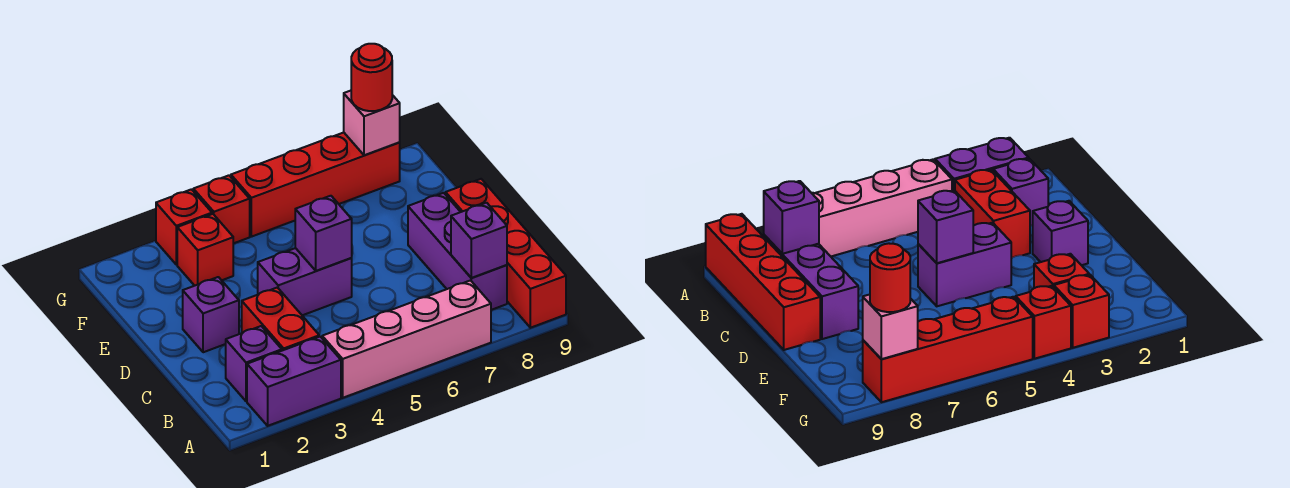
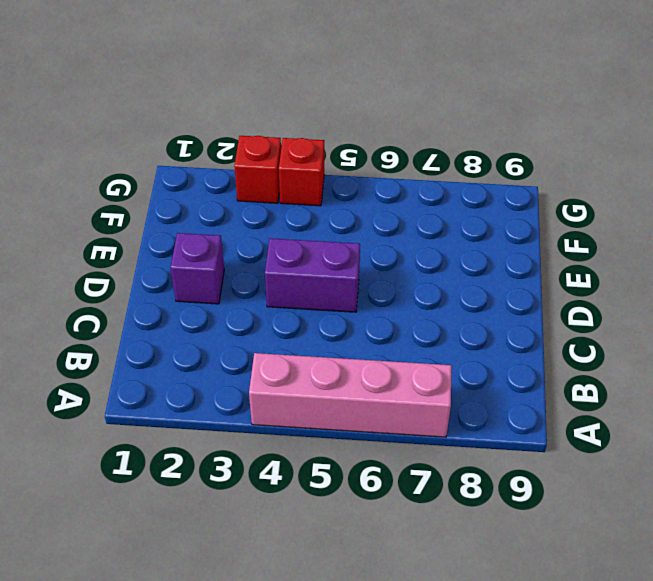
none -> purple 1x2 brick [247,337,341,426]
none -> red 1x4 brick [446,179,566,328]
none -> purple 1x1 brick [226,326,282,401]

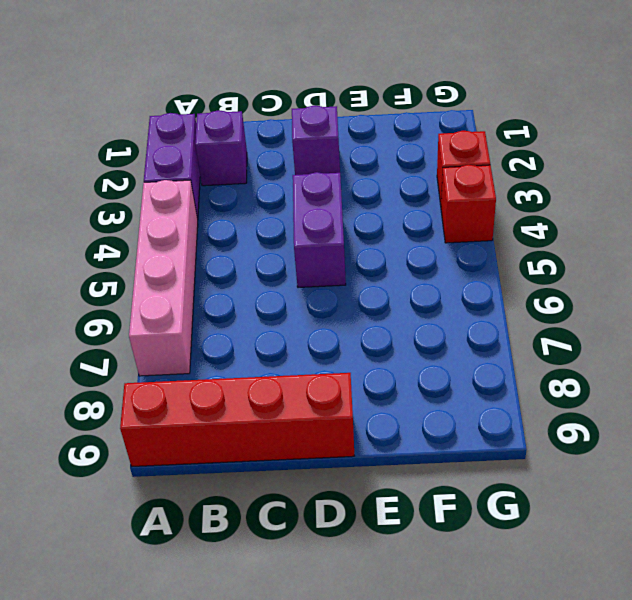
none -> red 1x2 brick [242,287,319,351]
none -> purple 1x3 brick [408,193,507,310]
none -> red 1x1 brick [177,214,233,286]

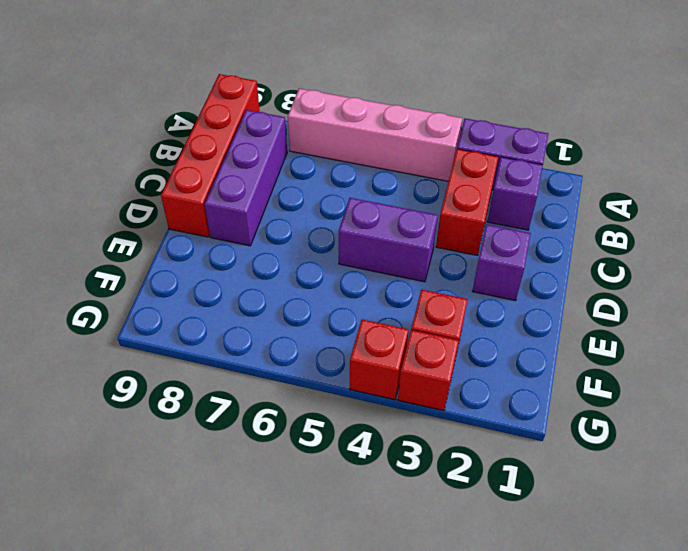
none -> red 1x4 brick [231,133,400,237]
none -> purple 1x1 brick [451,203,507,278]
none -> purple 1x1 brick [295,196,352,271]

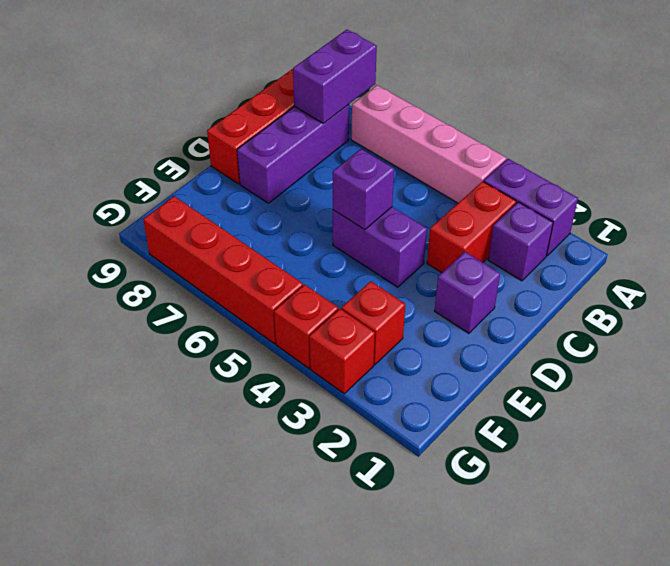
purple 1x2 brick [293,30,377,124] -> purple 1x1 brick [451,203,507,278]
none -> pink 1x1 brick [344,91,400,155]
none -> red 1x1 round brick [351,44,392,111]

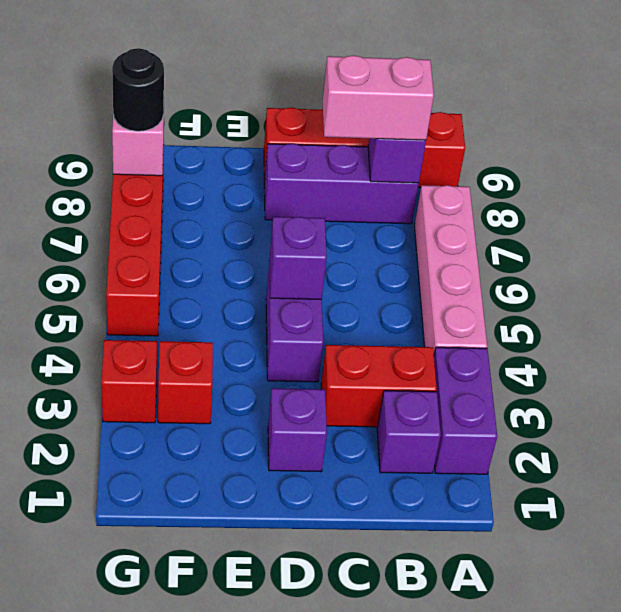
pink 1x2 brick [323,55,434,140] -> none
black 1x1 round brick [112,48,164,131] -> red 1x1 round brick [351,44,392,111]
none -> red 1x1 brick [193,175,250,243]

